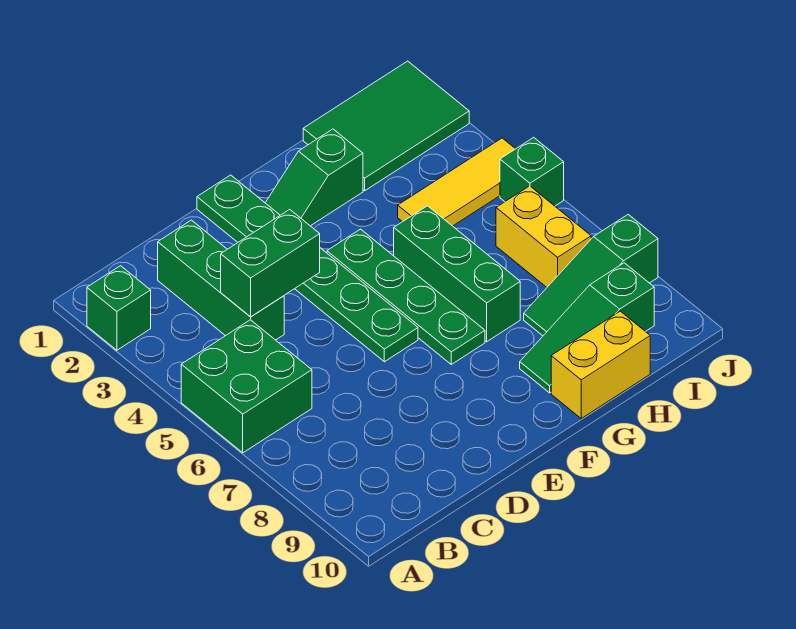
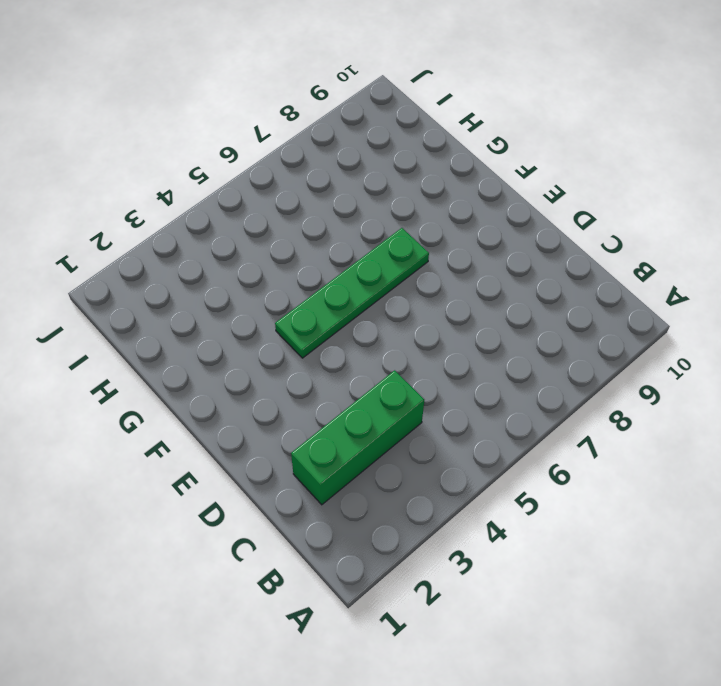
none -> green 1x1 brick [87,266,151,350]
none -> green 2x2 brick [181,320,312,453]
none -> green 1x6 plate [197,175,418,362]

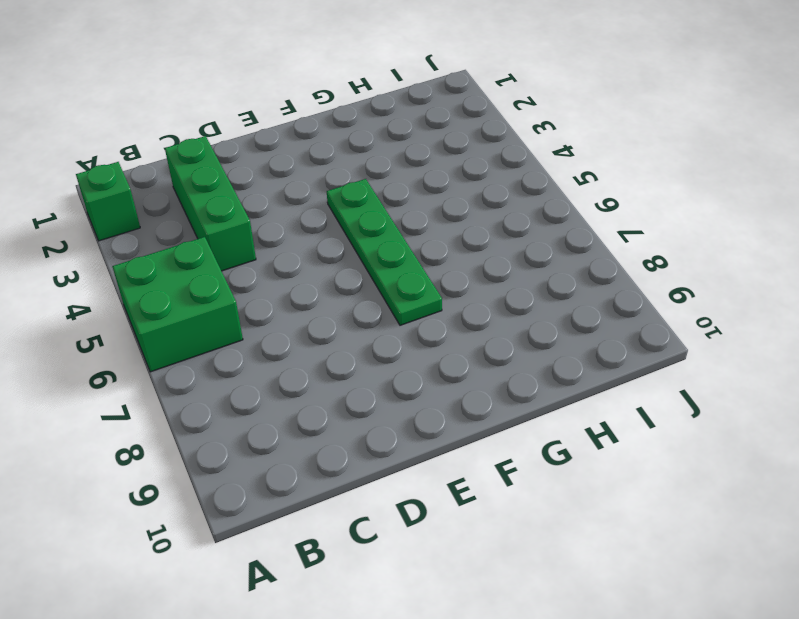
none -> green 1x6 plate [197,175,418,362]
none -> green 1x2 slope [265,129,363,226]
none -> green 1x3 brick [394,206,520,342]

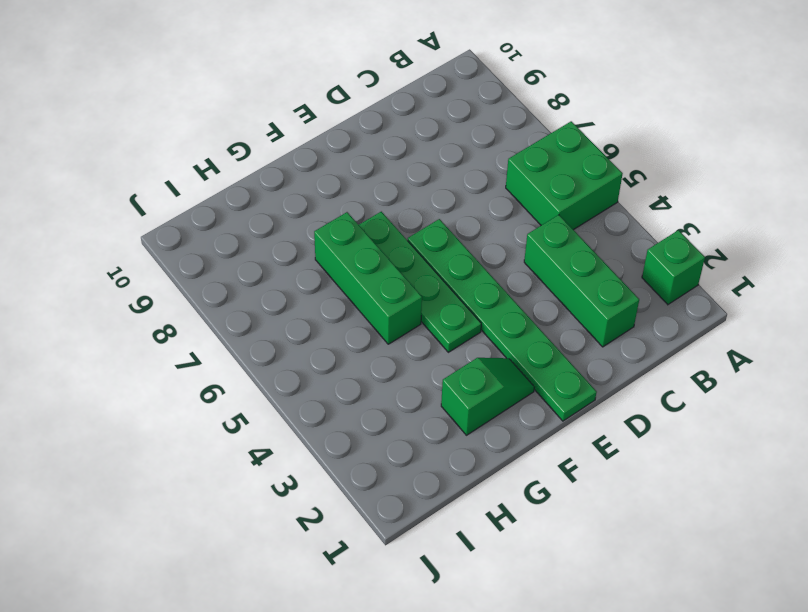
none -> green 1x3 slope [520,263,654,393]
none -> yellow 1x2 brick [551,311,650,418]
none -> green 2x3 tile [303,61,469,191]

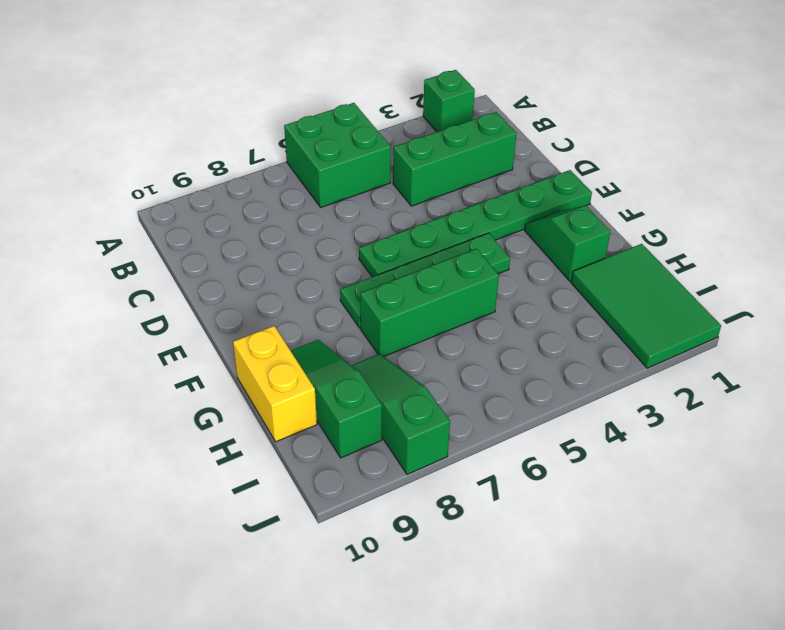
none -> yellow 1x3 tile [398,138,515,226]
none -> yellow 1x2 brick [496,186,591,287]
none -> green 1x1 brick [500,137,564,206]

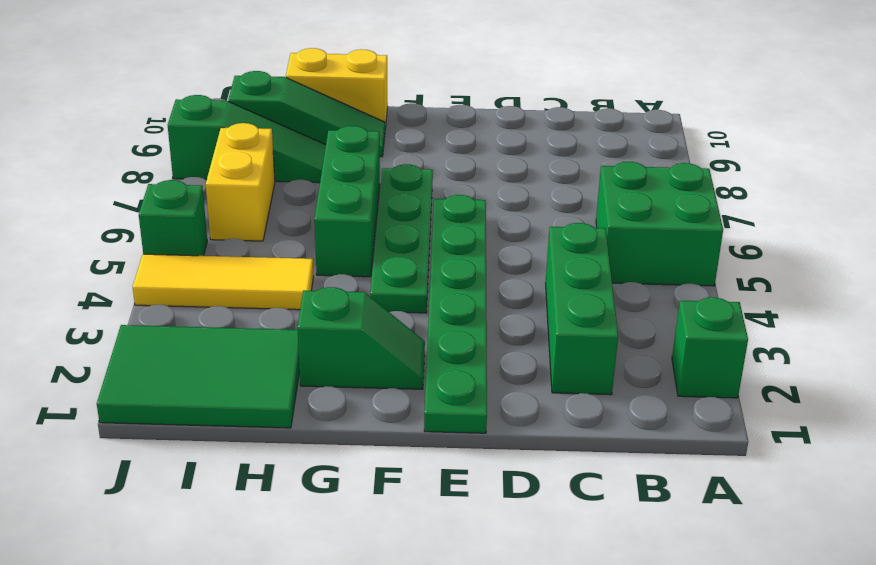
none -> green 1x2 brick [221,209,320,317]

